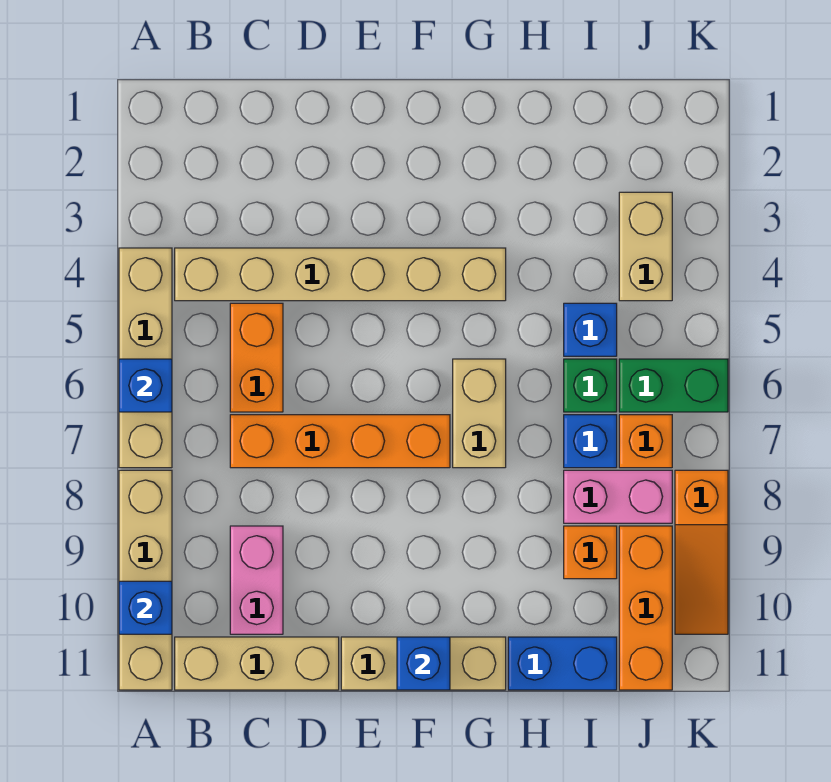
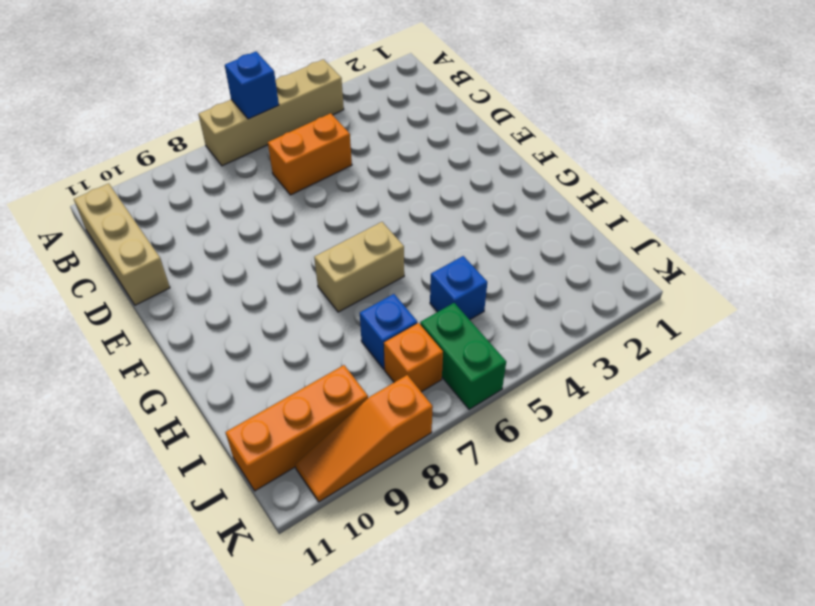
none -> tan 1x4 brick [119,470,172,690]
none -> tan 1x6 brick [175,248,506,301]
none -> orange 1x4 brick [230,415,450,468]

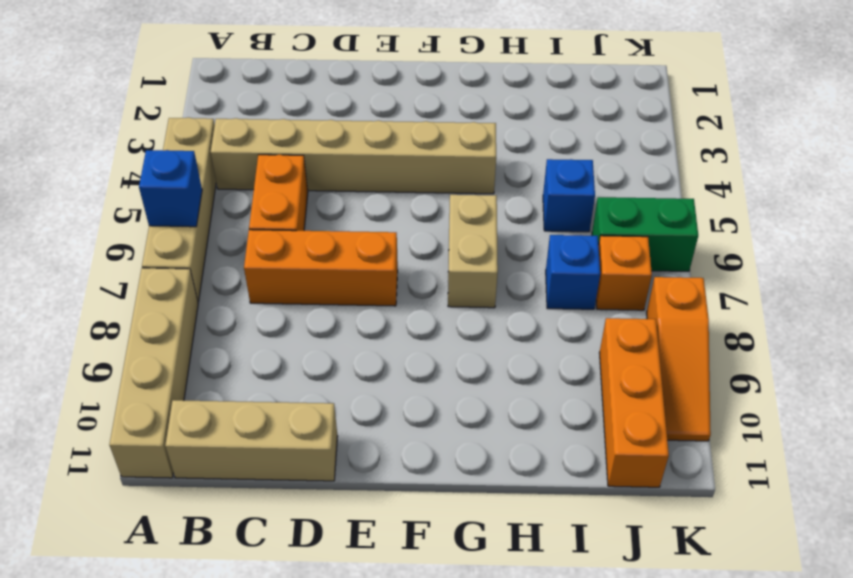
orange 1x3 brick [244,230,398,306] -> orange 1x4 brick [230,415,450,468]
none -> pink 1x2 brick [230,526,283,634]
none -> tan 1x3 brick [341,637,506,690]
none -> blue 1x2 brick [508,637,617,690]

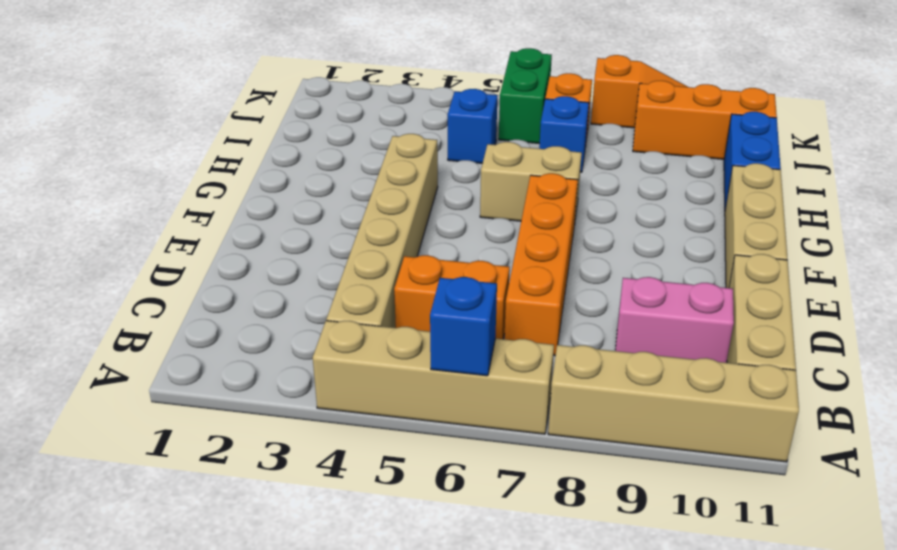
none -> green 1x1 brick [564,359,617,412]
none -> pink 1x2 brick [564,470,672,523]
none -> orange 1x1 brick [564,526,617,579]

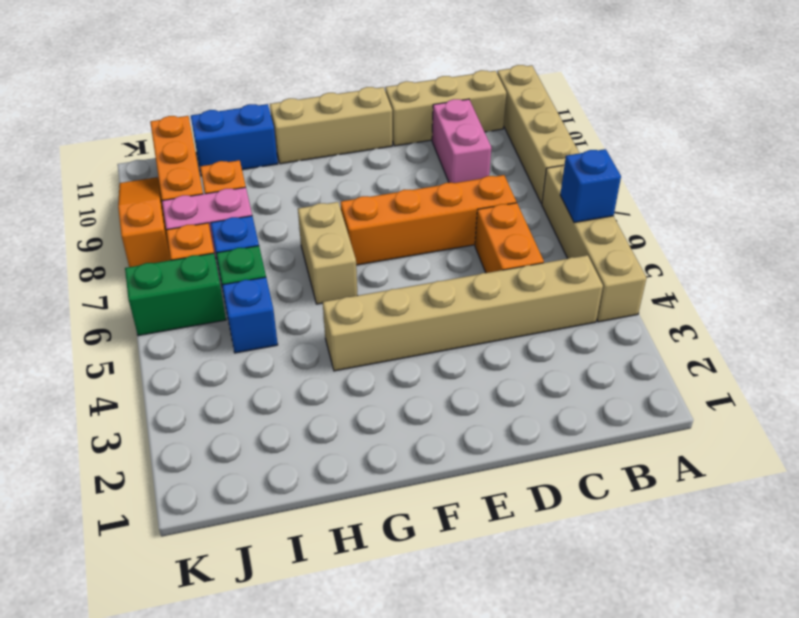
none -> tan 1x2 brick [619,192,672,301]
none -> blue 1x1 brick [119,581,172,634]
none -> blue 1x1 brick [397,637,450,690]

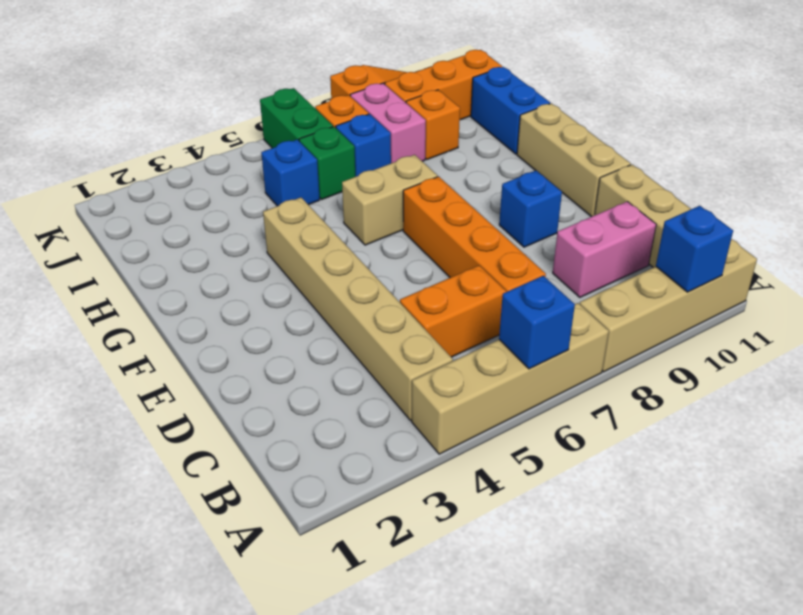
blue 1x1 brick [499,171,562,247] -> blue 1x1 brick moved to [397,637,450,690]
none -> tan 1x2 brick [619,192,672,301]

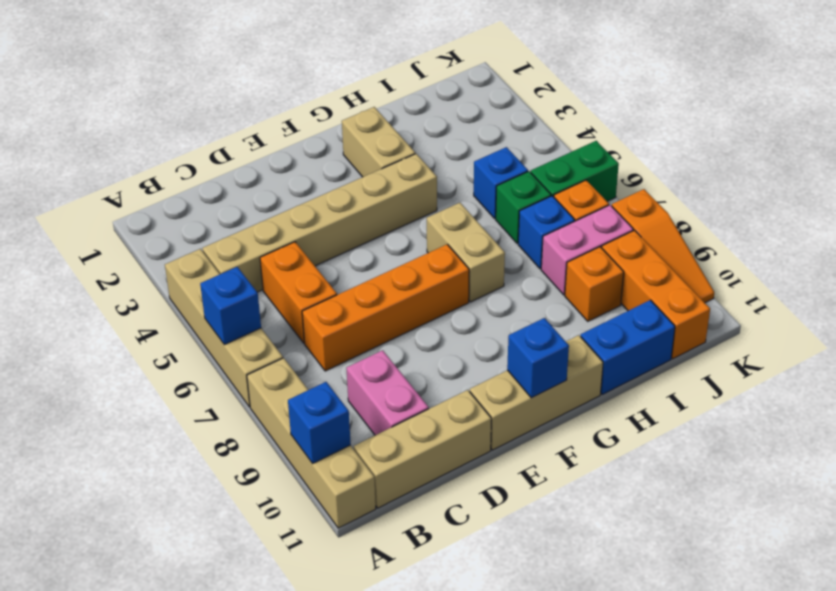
tan 1x2 brick [342,107,415,177] -> tan 1x2 brick moved to [619,192,672,301]

